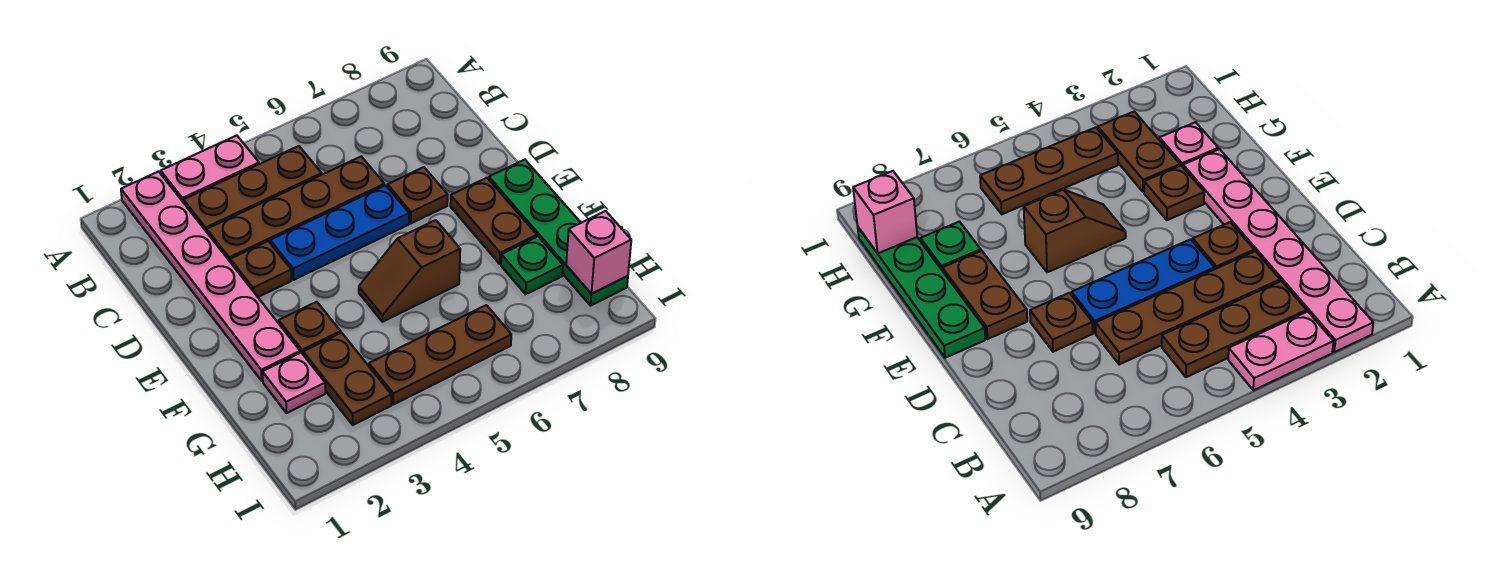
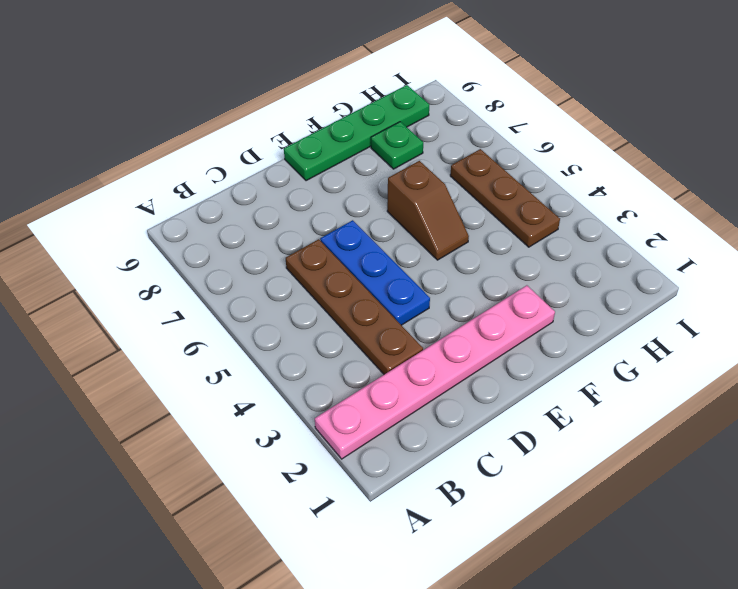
none -> pink 1x2 plate [161,136,259,203]
none -> brown 1x3 plate [184,146,322,232]
none -> brown 1x1 plate [230,241,292,297]

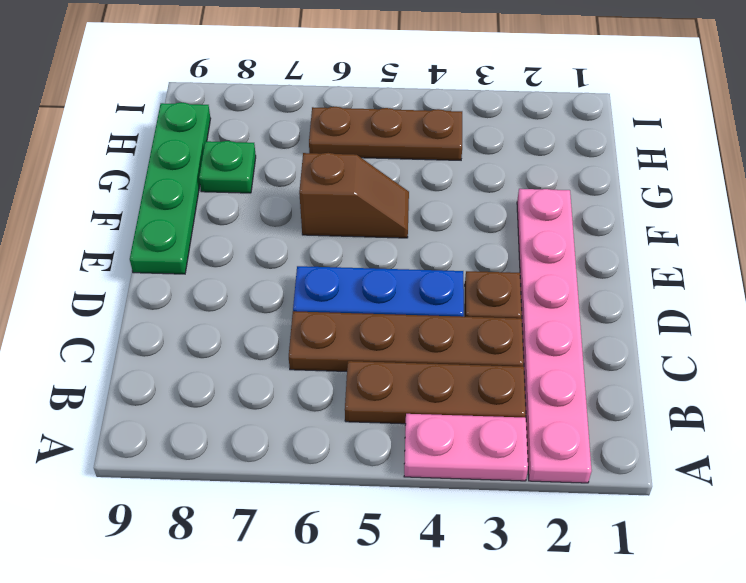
none -> brown 1x1 plate [387,167,448,223]
none -> brown 1x2 plate [450,178,537,264]
none -> brown 1x1 plate [279,302,341,354]

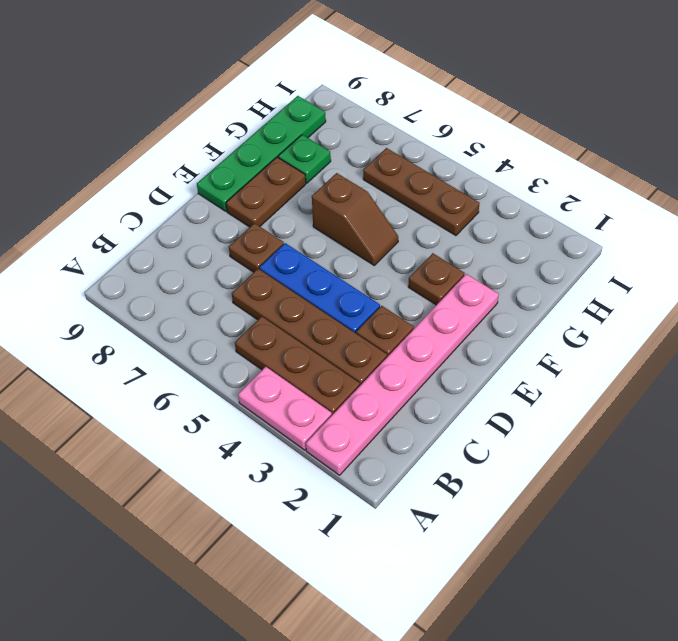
none -> pink 1x1 plate [262,353,325,413]
none -> brown 1x2 plate [303,333,391,425]
none -> pink 1x1 brick [566,211,631,294]

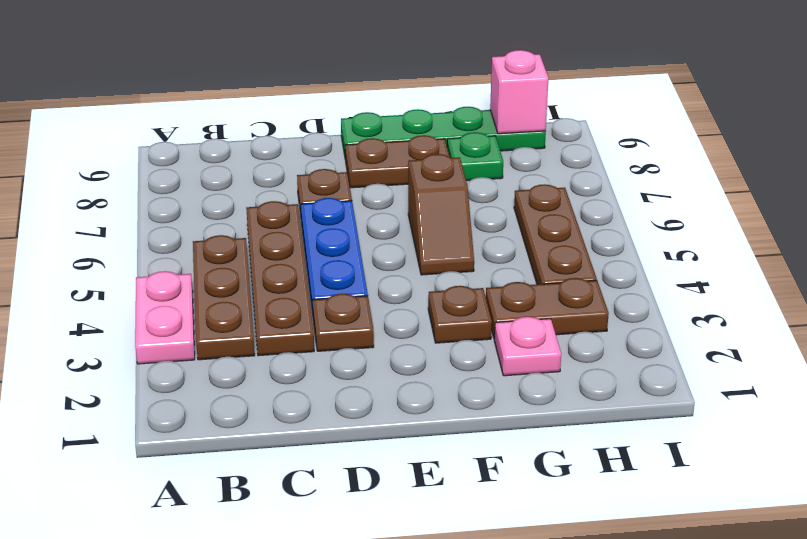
none -> pink 1x6 plate [121,172,300,381]

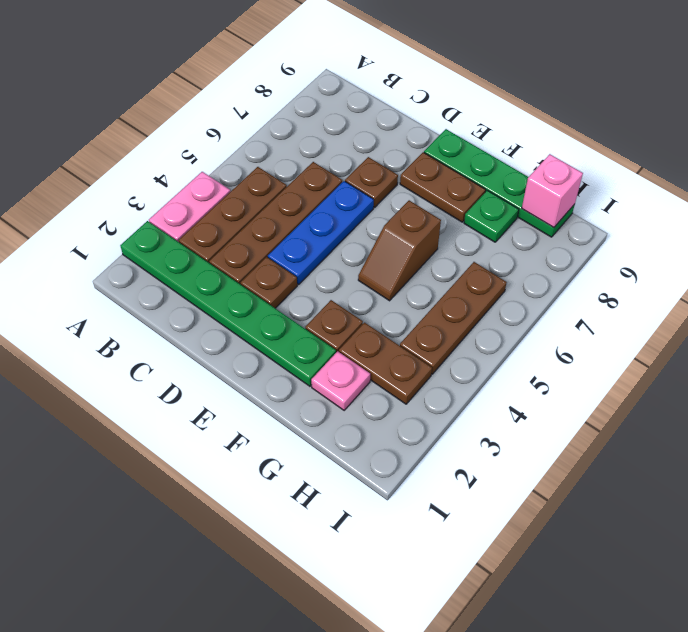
green 1x6 plate [120,221,336,386] -> pink 1x6 plate [121,172,300,381]

